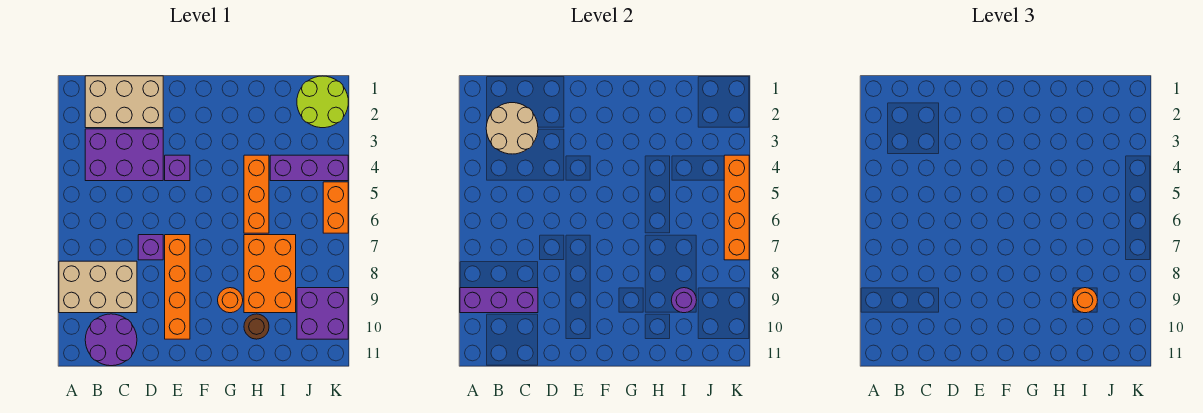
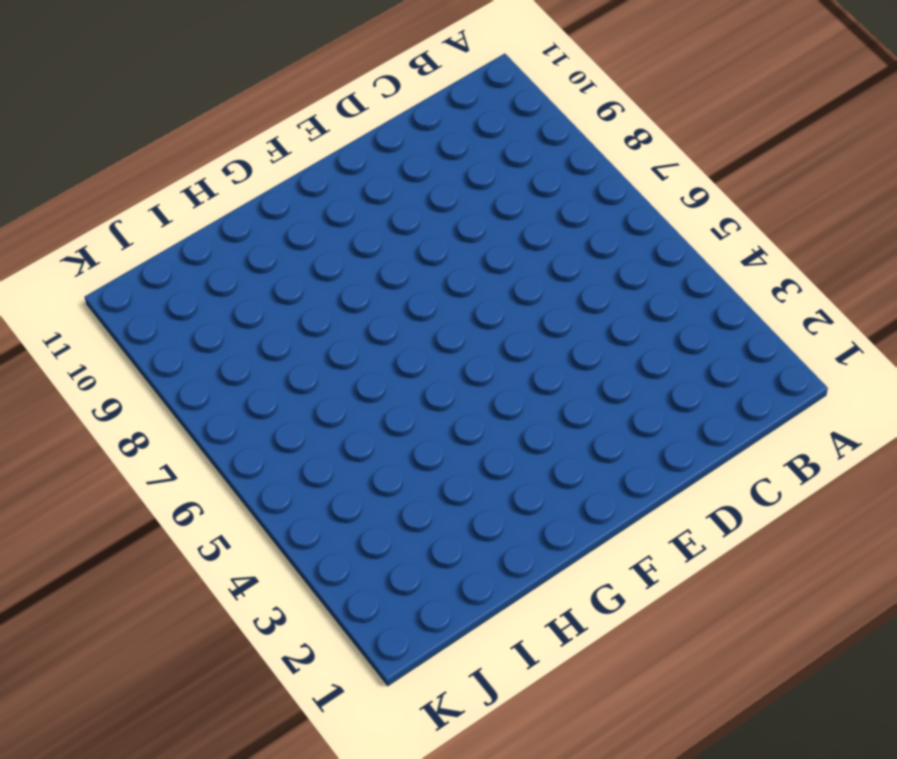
none -> tan 2x3 brick [59,261,137,313]
none -> tan 2x3 brick [85,76,163,128]
none -> purple 2x3 brick [85,129,163,181]

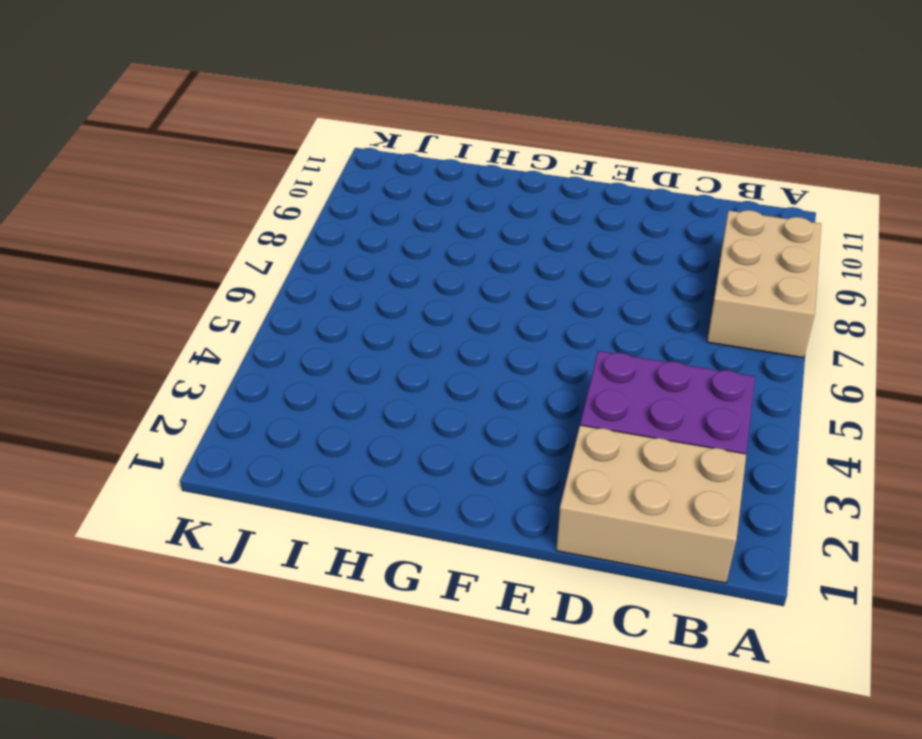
tan 2x3 brick [707,210,821,358] -> tan 2x3 brick turned to [59,261,137,313]
none -> purple 2x2 round brick [85,314,137,366]
none -> purple 1x1 brick [138,235,163,260]
none -> purple 1x1 brick [165,155,190,181]

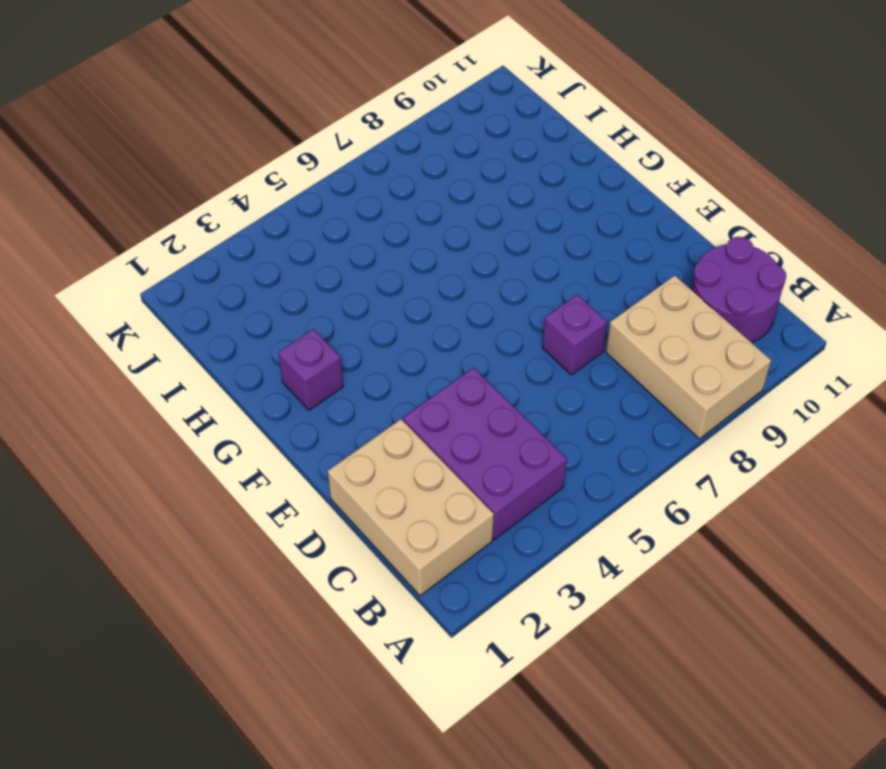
purple 1x1 brick [278,329,343,410] -> purple 1x1 brick moved to [165,155,190,181]
none -> orange 1x4 brick [165,235,190,339]
none -> orange 1x1 round brick [218,288,243,313]
none -> orange 1x3 brick [244,155,269,233]

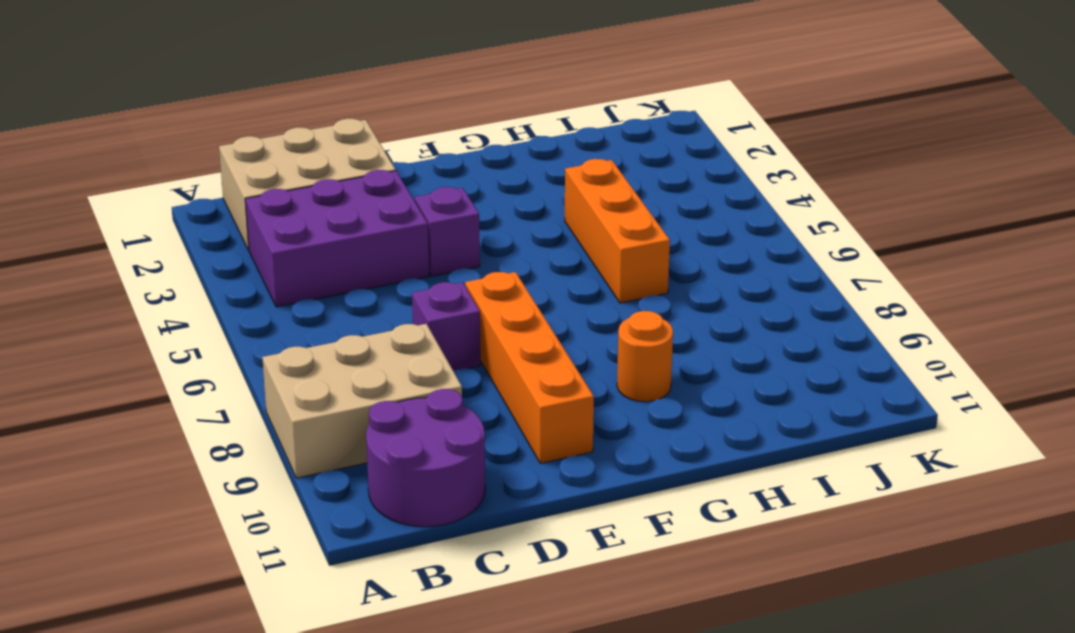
none -> orange 2x3 brick [244,235,296,313]
none -> brown 1x1 round brick [244,314,269,339]
none -> purple 1x3 brick [270,155,348,181]

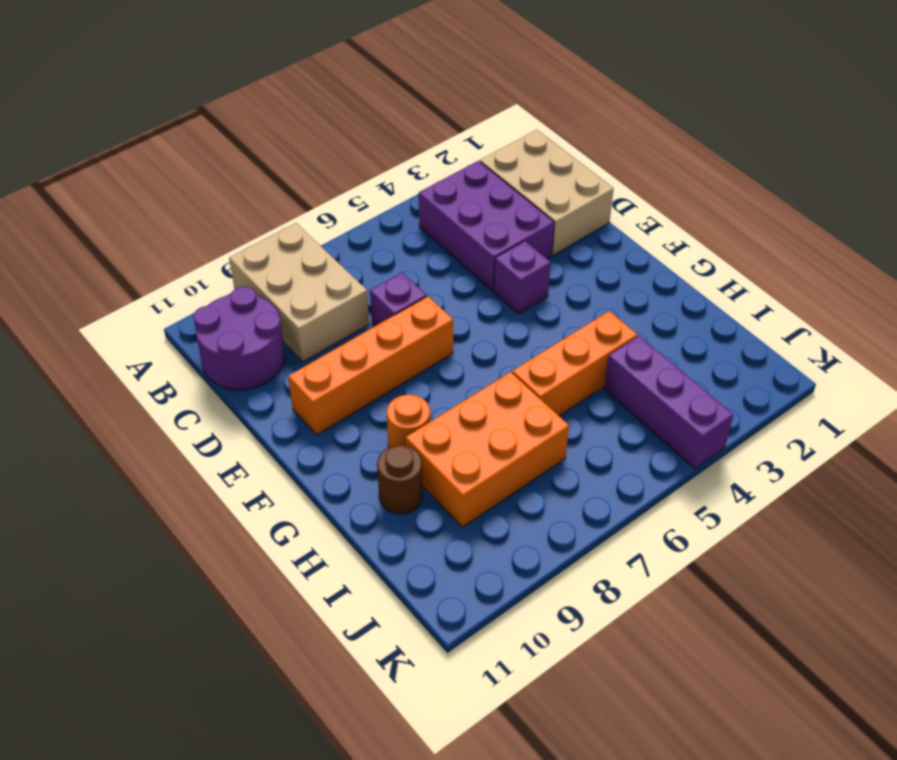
none -> lime 2x2 round brick [297,76,348,128]
none -> purple 2x2 brick [297,288,348,339]
none -> orange 1x2 brick [323,182,348,233]

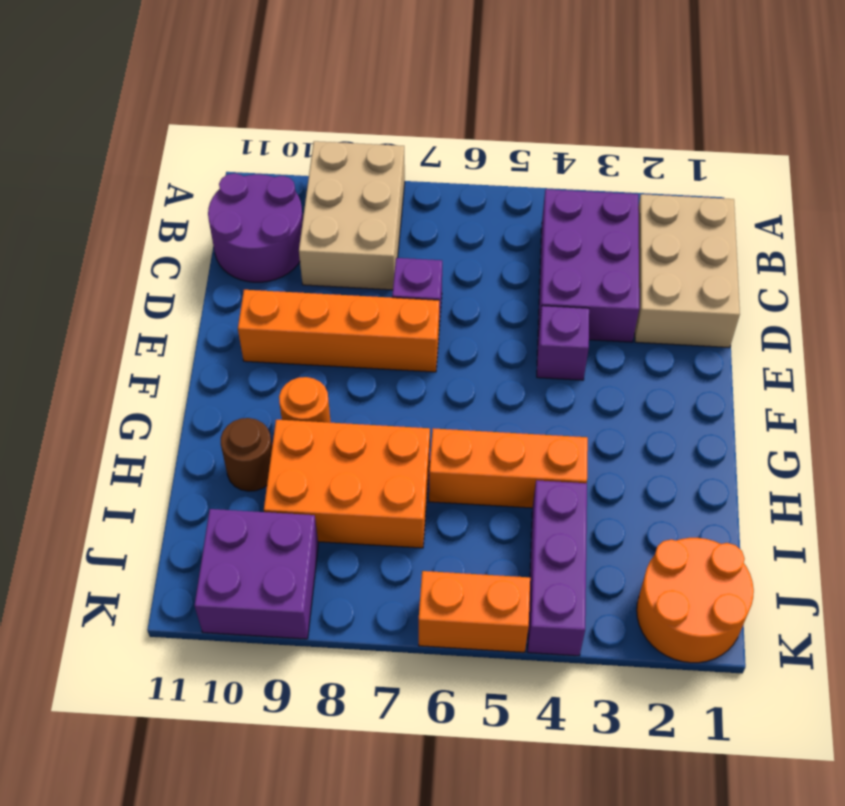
orange 2x2 round brick [637,538,754,663] -> lime 2x2 round brick [297,76,348,128]
none -> purple 1x3 brick [460,288,538,313]
none -> tan 2x2 round brick [486,103,538,154]
none -> purple 1x1 round brick [671,288,697,313]

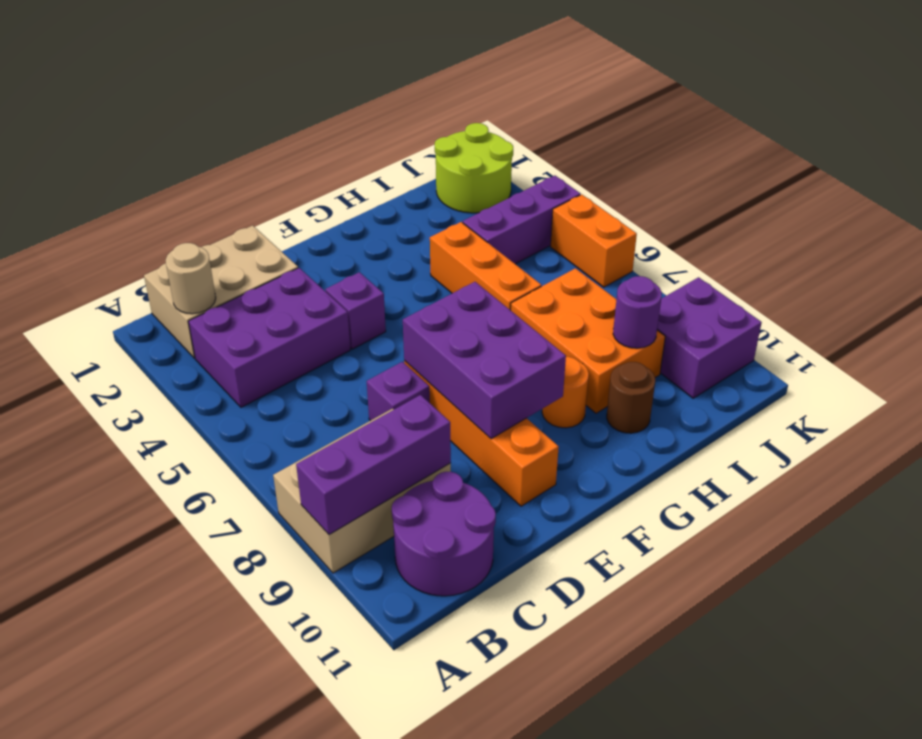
tan 1x1 round brick [166,243,216,314] -> tan 2x2 round brick [486,103,538,154]
purple 2x3 brick [403,282,566,439] -> none
none -> orange 1x4 brick [724,155,749,260]
none -> orange 1x1 round brick [1072,288,1098,313]

